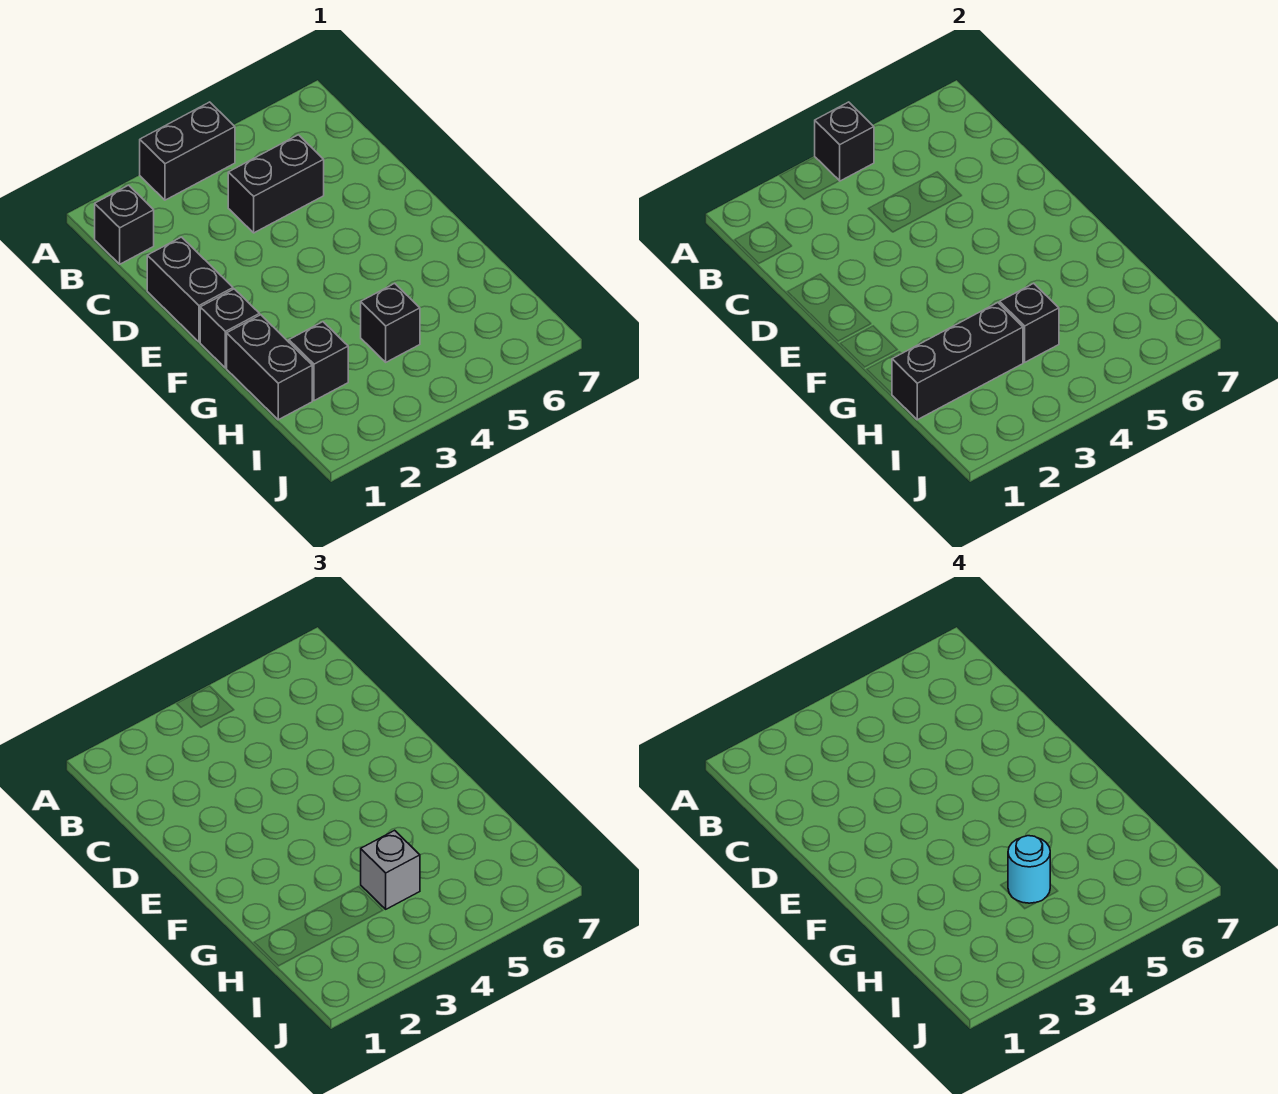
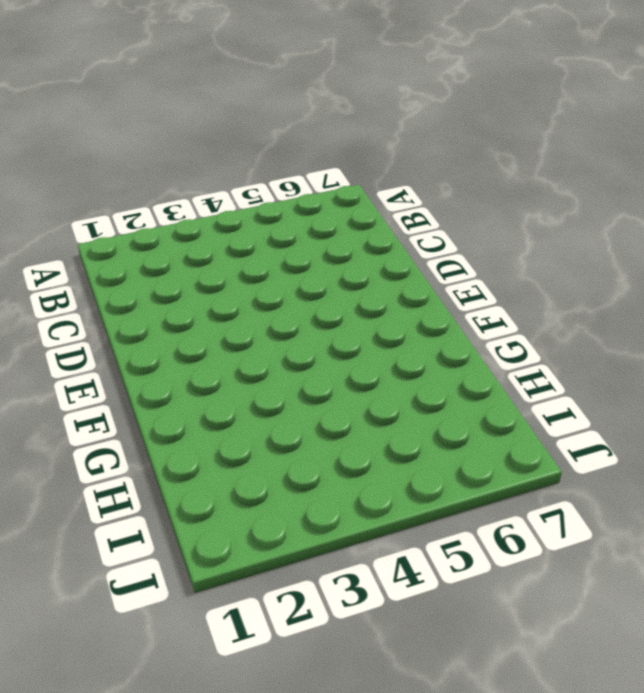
none -> black 1x2 brick [140,102,235,200]
none -> black 1x1 brick [95,185,154,264]
none -> black 1x2 brick [228,135,324,233]

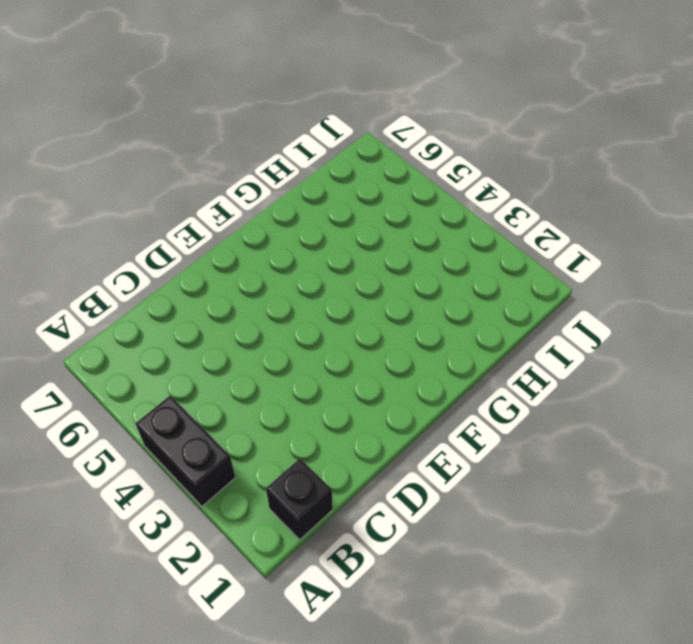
none -> black 1x2 brick [228,135,324,233]
none -> black 1x2 brick [147,237,233,342]
none -> black 1x1 brick [200,289,260,368]

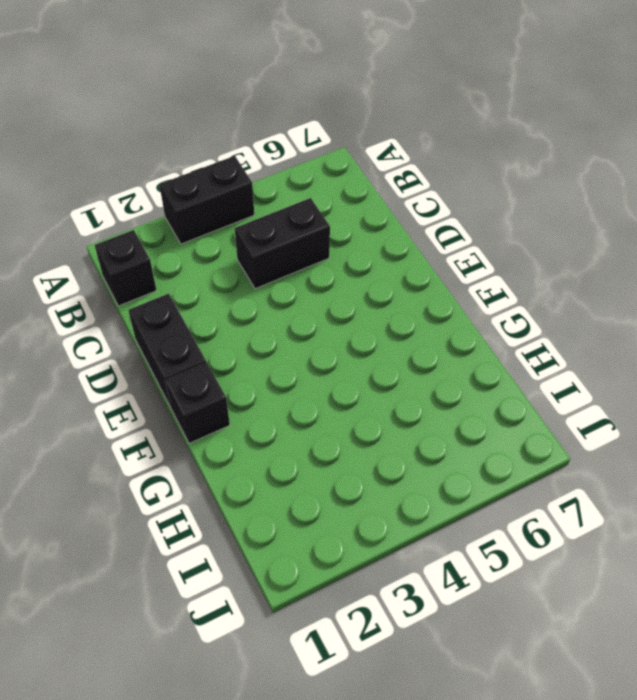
none -> black 1x2 brick [227,315,312,420]
none -> black 1x1 brick [289,322,348,401]
none -> black 1x1 brick [361,283,420,362]

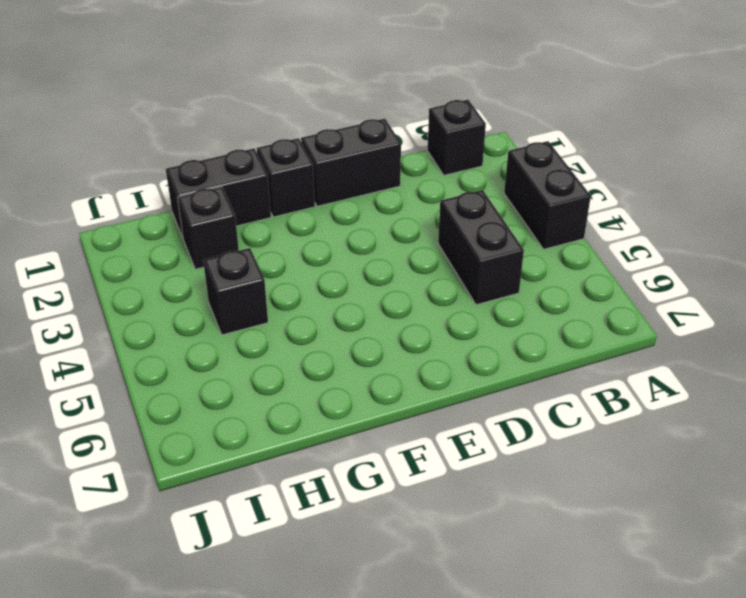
none -> black 1x1 brick [815,102,874,181]
none -> black 1x3 brick [892,303,1023,420]
none -> black 1x1 brick [1000,283,1059,362]

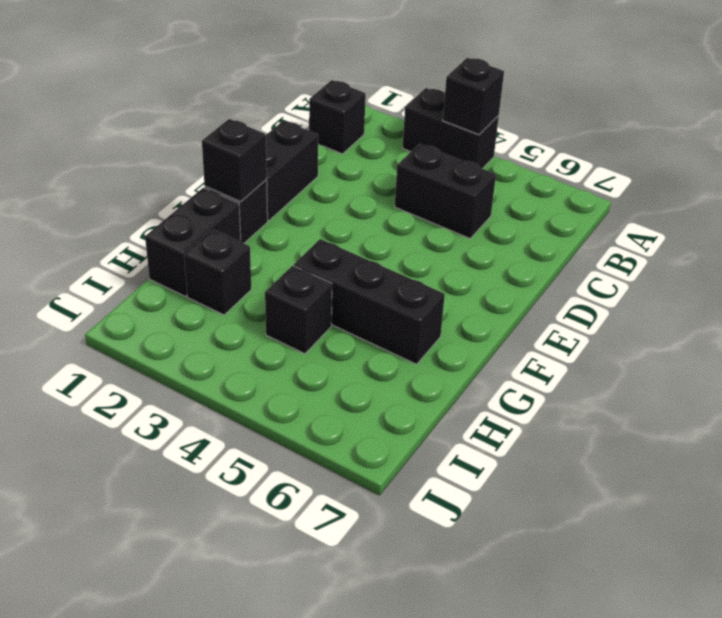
black 1x1 brick [202,119,267,202] -> black 1x1 brick moved to [1000,283,1059,362]
black 1x3 brick [294,239,445,364] -> black 1x3 brick moved to [892,303,1023,420]
none -> grey 1x1 brick [361,830,420,909]
none -> cyan 1x1 round brick [1008,836,1050,903]

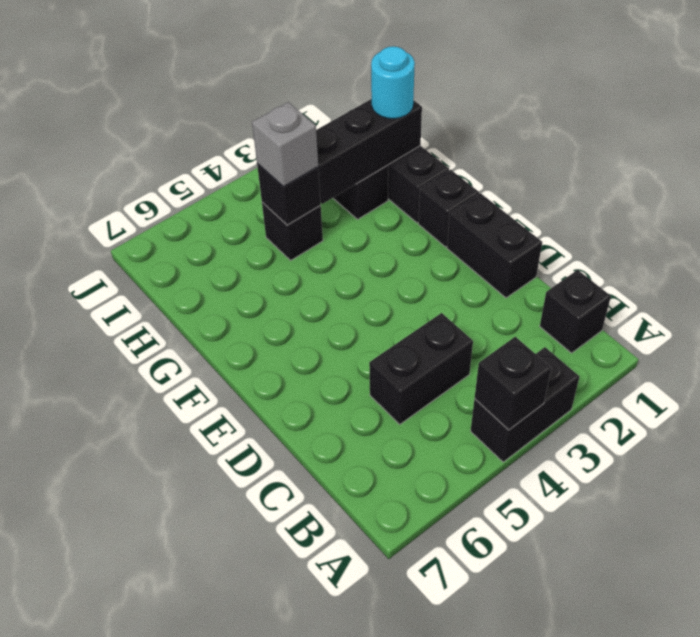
cyan 1x1 round brick [371,46,415,119] -> cyan 1x1 round brick moved to [1008,836,1050,903]

